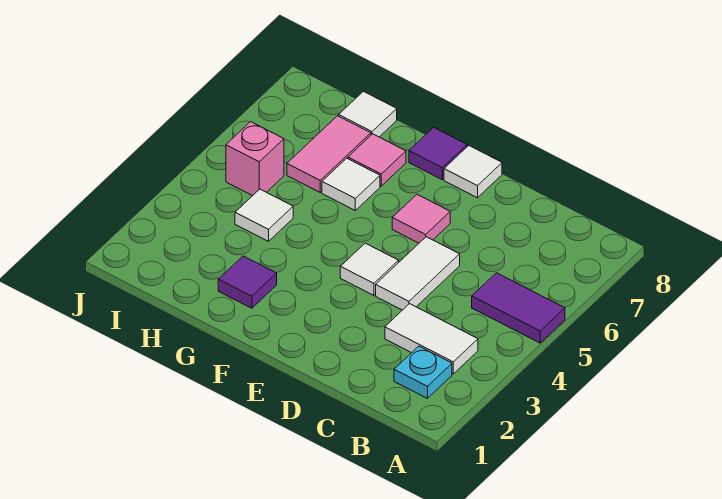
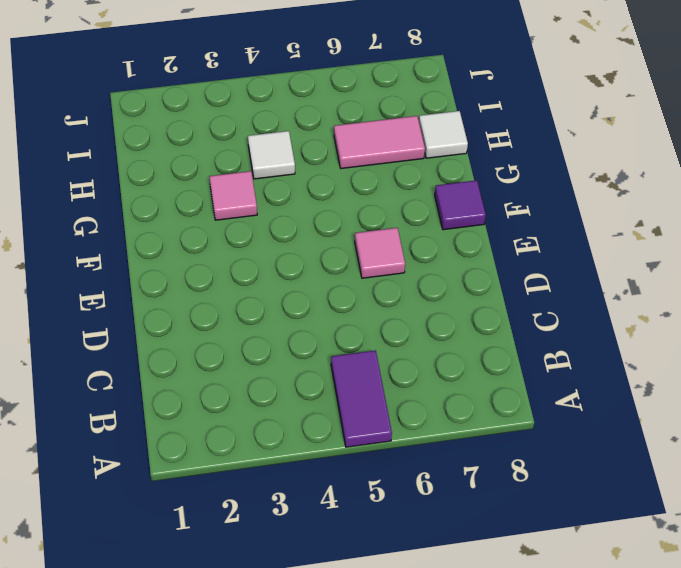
pink 1x1 tile [209,171,257,220] -> pink 1x1 tile moved to [348,134,406,186]
none -> cyan 1x1 plate [394,346,452,398]
none -> white 1x2 tile [385,304,478,374]
none -> white 1x2 tile [376,237,460,310]

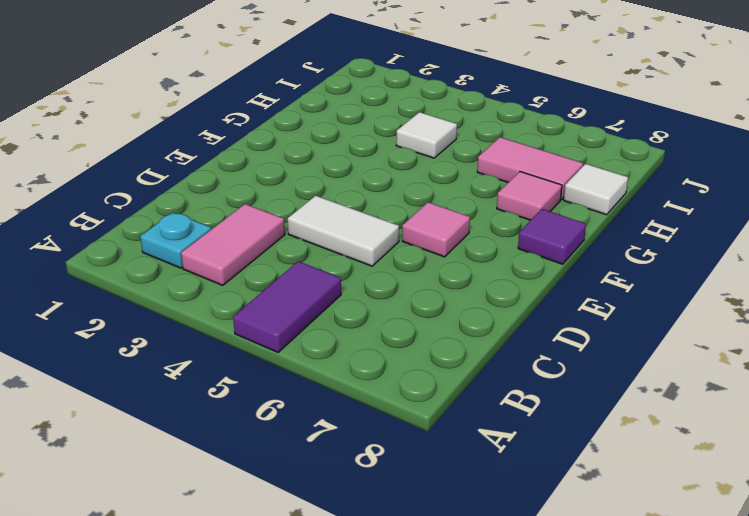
pink 1x2 tile [181,204,285,285] -> white 1x2 tile [385,304,478,374]
none -> white 1x1 tile [340,243,399,295]
none -> white 1x1 tile [444,146,502,198]
none -> purple 1x1 tile [218,256,277,308]

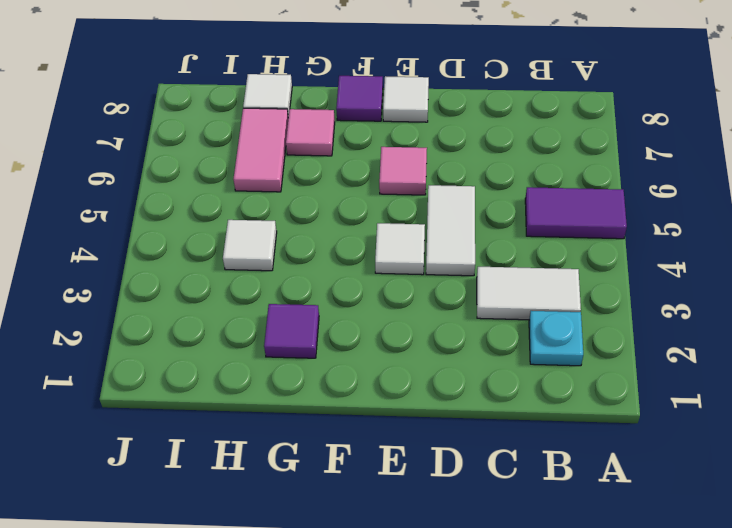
none -> white 1x1 tile [322,158,380,210]
none -> pink 1x1 brick [226,122,284,196]

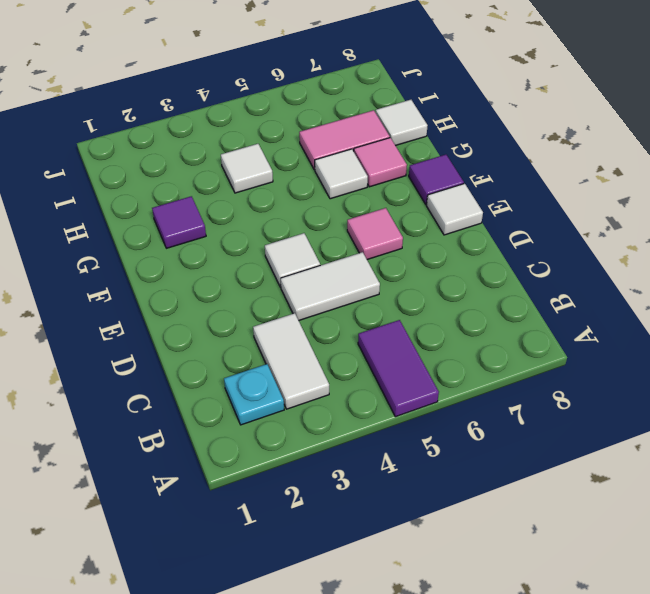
none -> pink 1x1 brick [226,122,284,196]

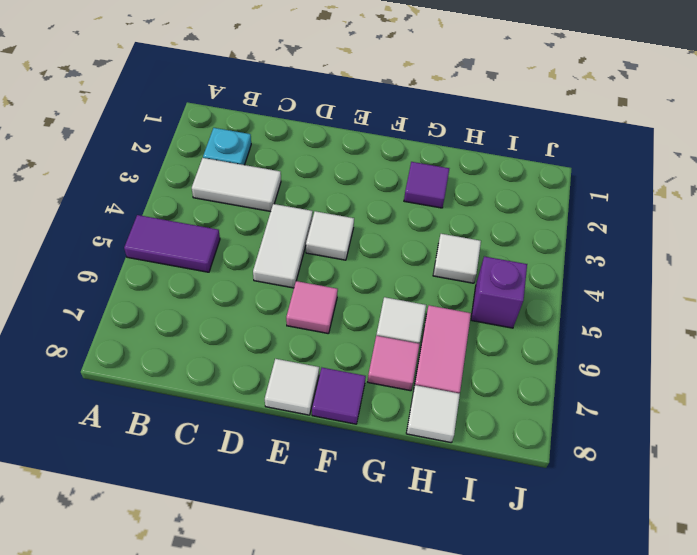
purple 1x1 brick [471,256,527,328] -> pink 1x1 brick [226,122,284,196]

